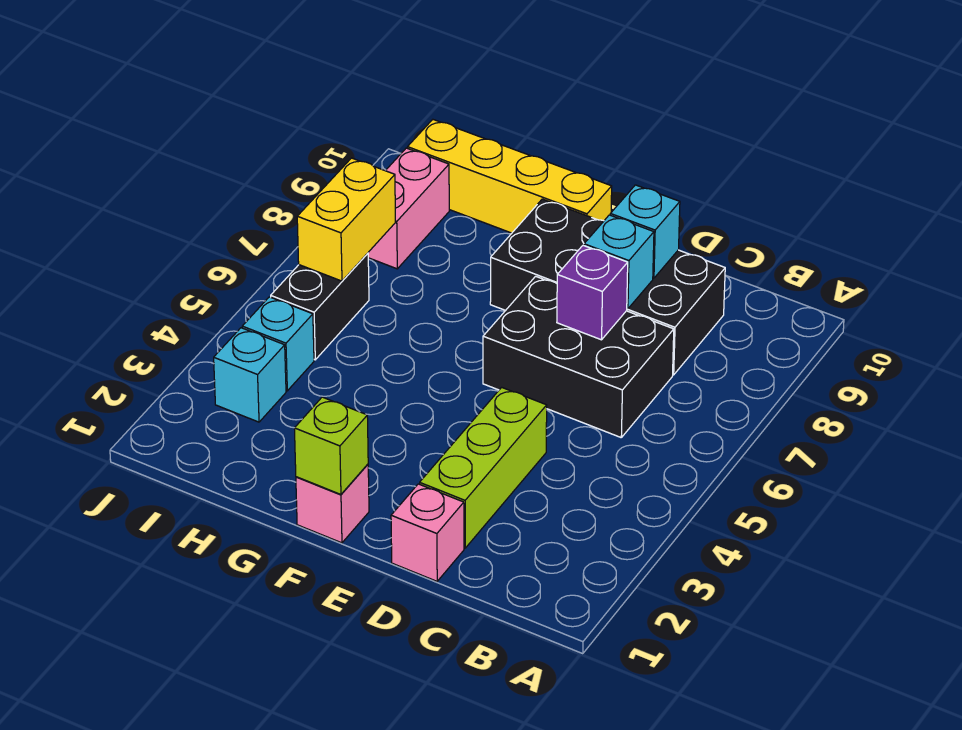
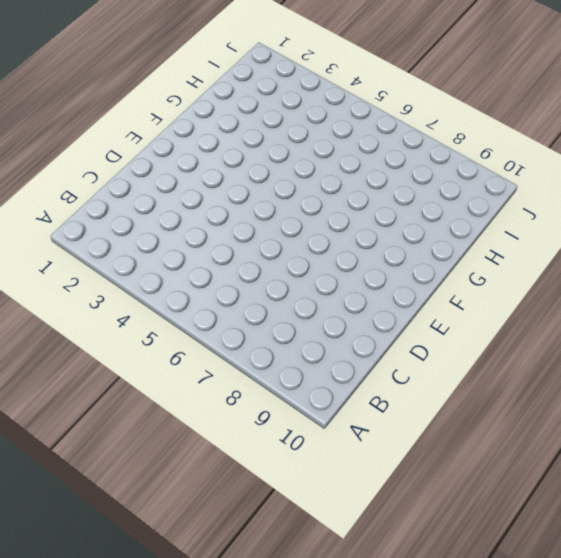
none -> black 2x3 brick [483,276,674,437]
none -> black 2x4 brick [490,199,725,375]
none -> pink 1x1 brick [391,484,464,581]

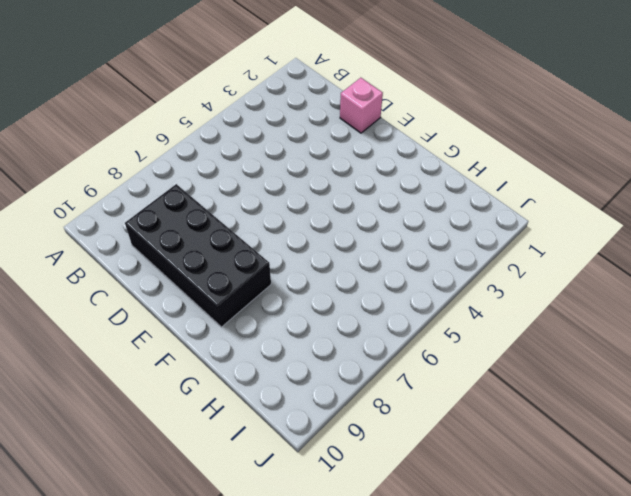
none -> black 2x3 brick [483,276,674,437]
none -> lime 1x3 brick [420,387,547,548]
none -> pink 1x1 brick [296,464,369,543]

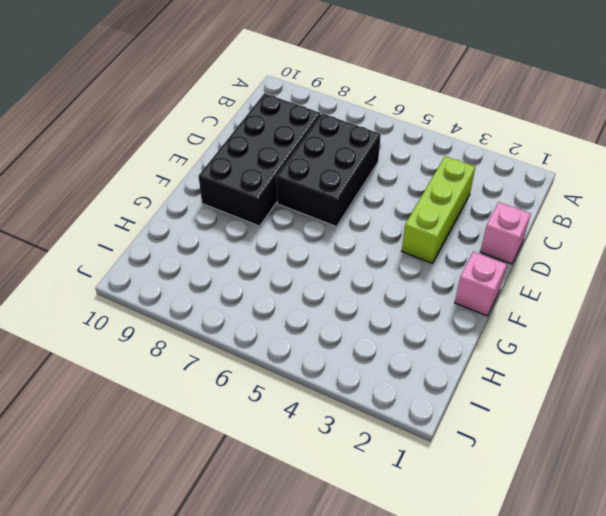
lime 1x3 brick [402,156,475,263] -> lime 1x3 brick turned to [420,387,547,548]
none -> yellow 1x4 brick [408,120,612,233]
none -> cyan 1x1 brick [214,328,286,422]
none -> cyan 1x1 brick [242,297,314,391]

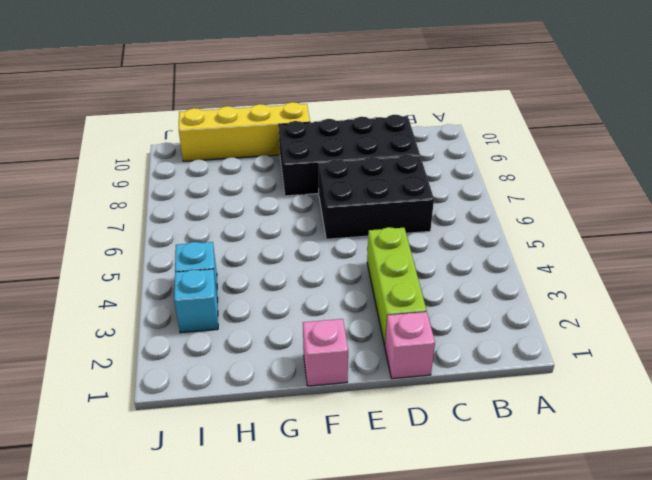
none -> black 1x2 brick [271,253,369,360]
none -> pink 1x2 brick [368,148,449,269]
none -> purple 1x1 brick [557,246,628,340]

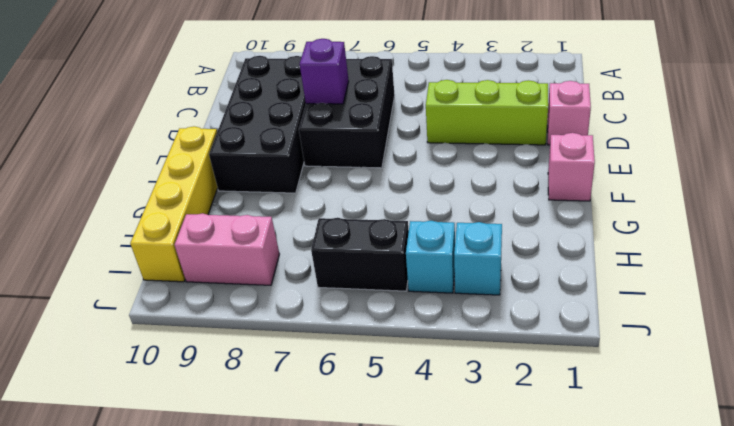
none -> cyan 1x1 brick [584,215,654,309]
none -> cyan 1x1 brick [610,185,680,278]
none -> lime 1x1 brick [294,397,368,494]

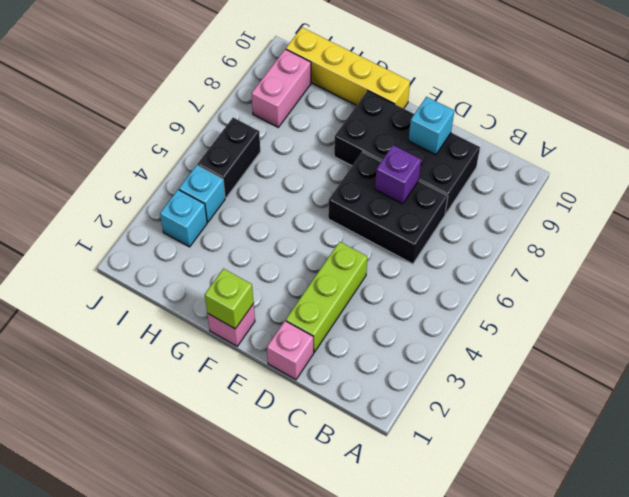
none -> cyan 1x1 brick [584,215,654,309]
none -> yellow 1x2 brick [297,158,395,281]

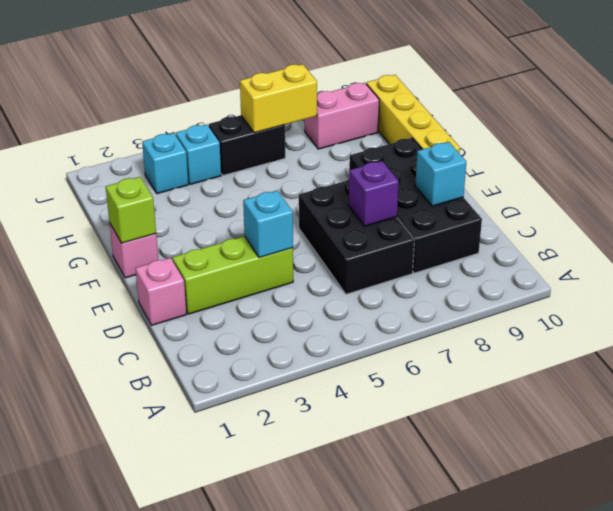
cyan 1x1 brick [243,190,293,257] -> cyan 1x1 brick moved to [584,215,654,309]

